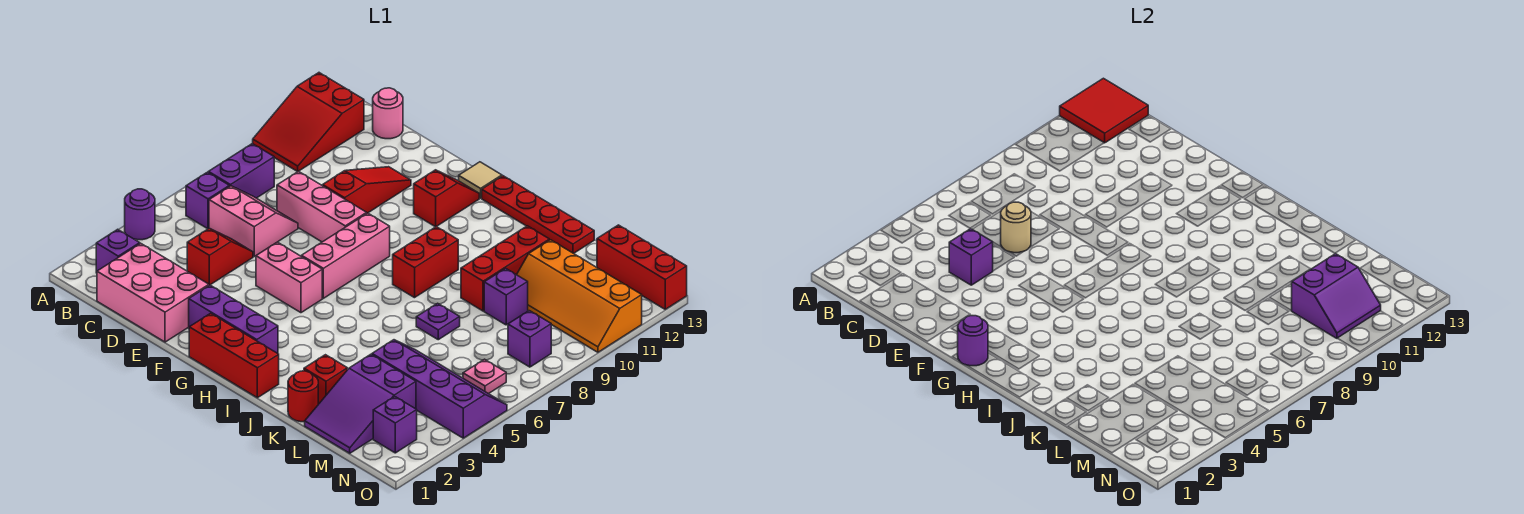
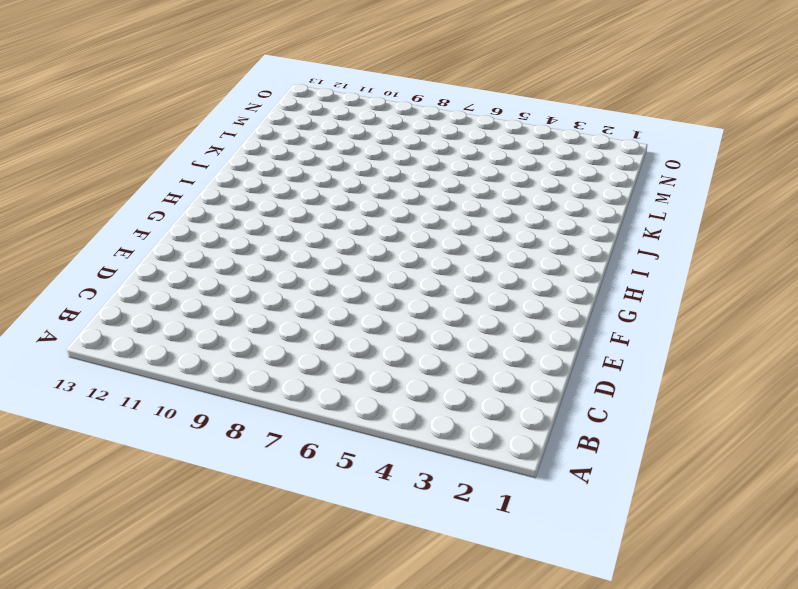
none -> purple 1x1 round brick [125,189,155,240]
none -> red 2x3 slope [253,73,364,172]
none -> purple 1x1 brick [96,229,140,273]
none -> purple 1x1 brick [186,172,229,229]

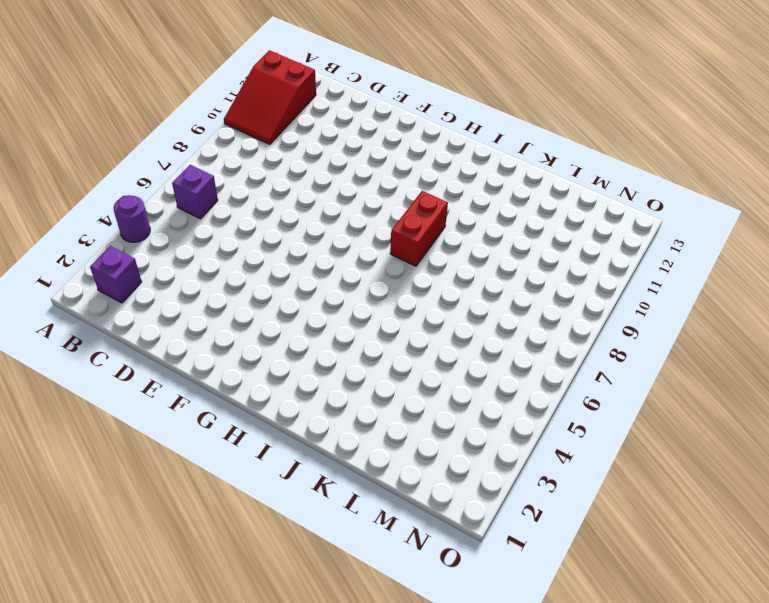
none -> purple 1x2 brick [208,144,274,198]
none -> pink 2x3 brick [97,243,209,342]
none -> pink 2x2 slope [209,186,298,256]
none -> pink 1x1 round brick [373,88,403,139]

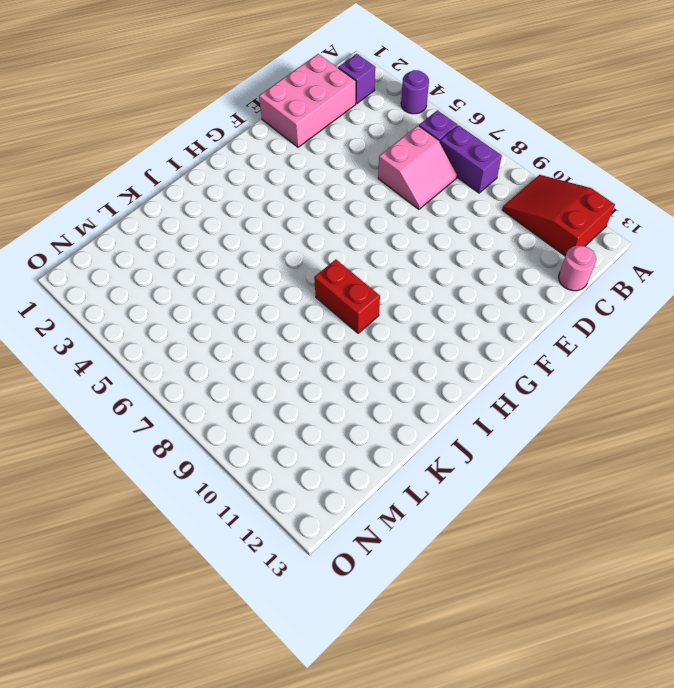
none -> red 1x2 slope [187,228,253,285]
none -> pink 1x3 brick [277,171,367,242]
none -> red 1x3 slope [323,167,411,213]
none -> purple 1x3 brick [189,285,278,353]

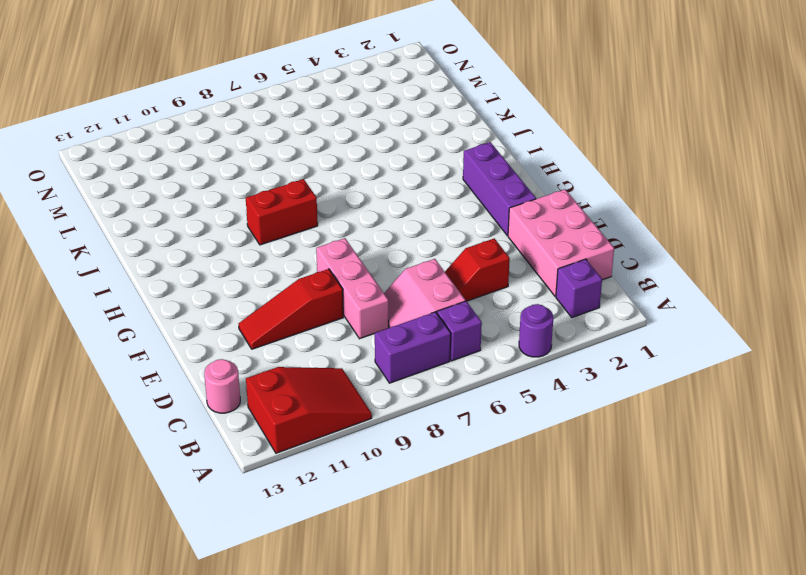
none -> pink 1x2 brick [256,242,322,313]
none -> red 1x3 brick [189,313,279,398]
none -> pink 1x3 brick [301,213,390,298]
none -> red 1x2 slope [414,170,479,227]

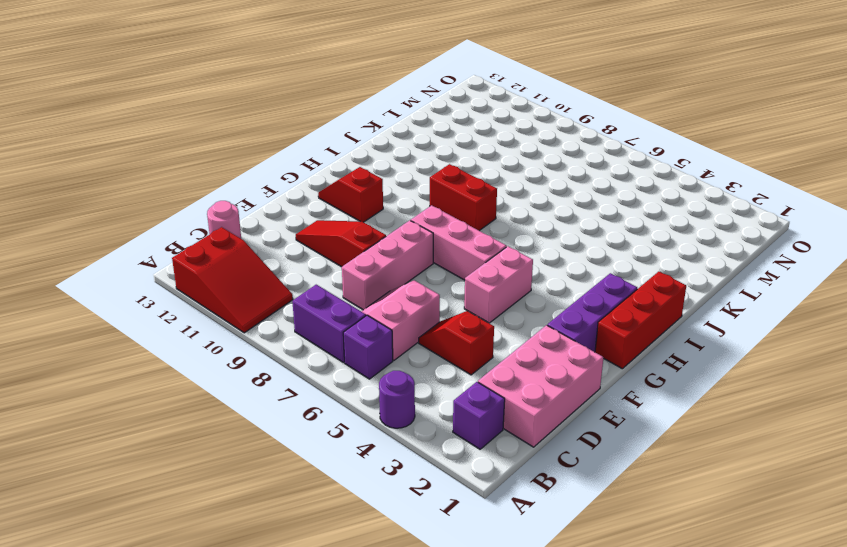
none -> tan 1x1 tile [459,162,502,198]
none -> red 1x4 plate [482,176,594,254]
none -> red 1x1 round brick [288,371,318,422]
none -> red 1x1 brick [304,355,347,404]

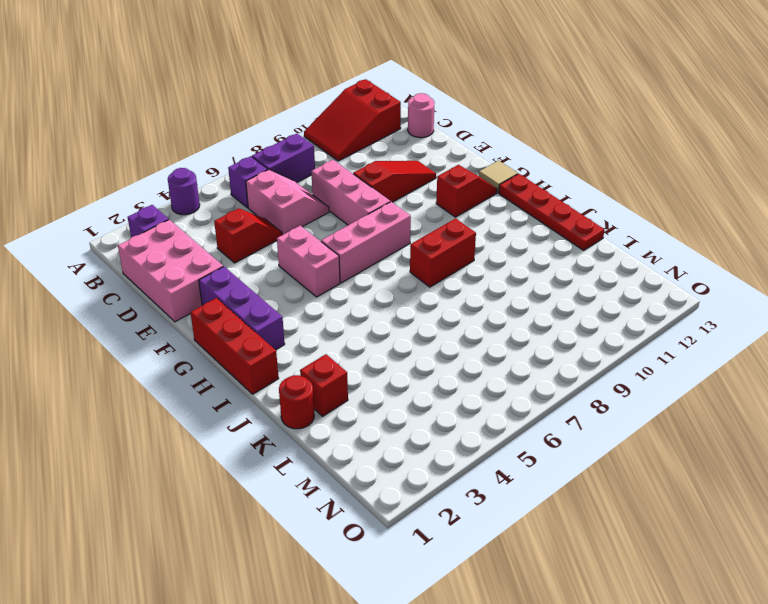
none -> purple 1x1 plate [416,303,460,340]
none -> red 1x3 brick [461,226,549,311]
none -> purple 2x3 slope [305,354,416,453]
none -> purple 2x4 slope [372,340,507,438]

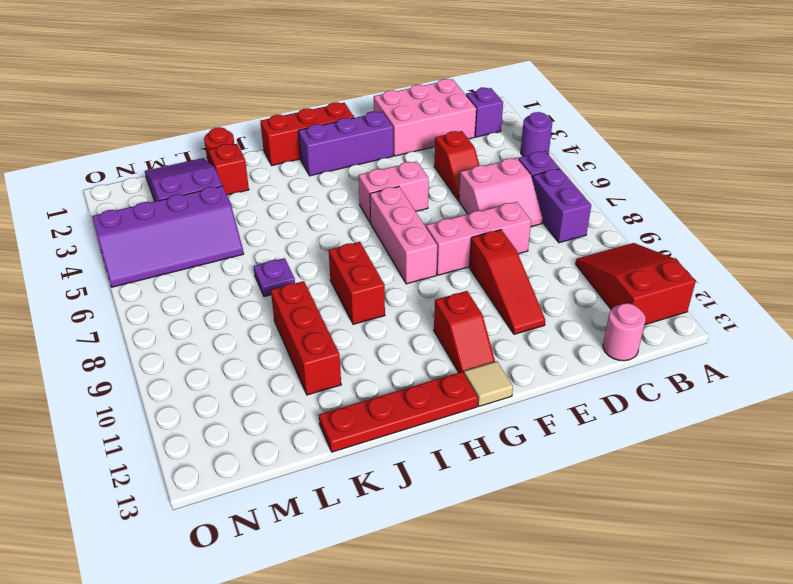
none -> purple 1x1 brick [484,268,528,325]
none -> orange 2x4 slope [517,240,642,352]
none -> red 1x3 brick [597,225,687,309]
none -> purple 1x1 brick [373,396,417,453]

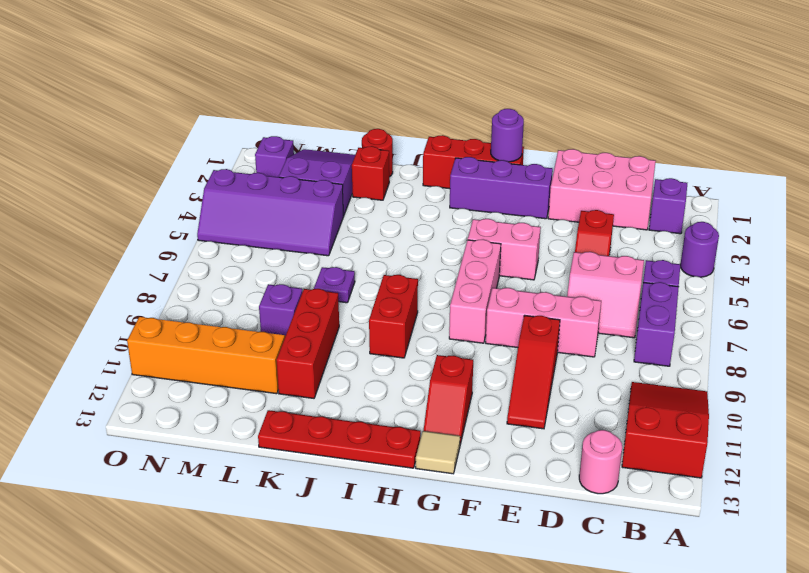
none -> red 1x3 brick [597,225,687,309]
none -> pink 1x1 plate [463,359,506,394]
none -> purple 1x1 brick [508,311,551,367]
none -> red 2x2 tile [1060,78,1148,143]

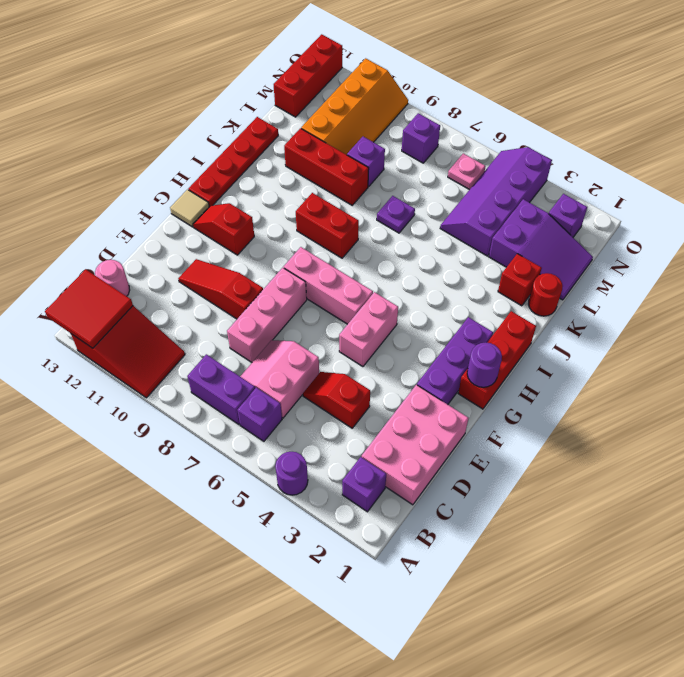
none -> purple 1x1 brick [949,229,993,285]
none -> tan 1x1 round brick [1001,202,1031,253]
none -> purple 2x2 slope [1292,254,1381,338]

